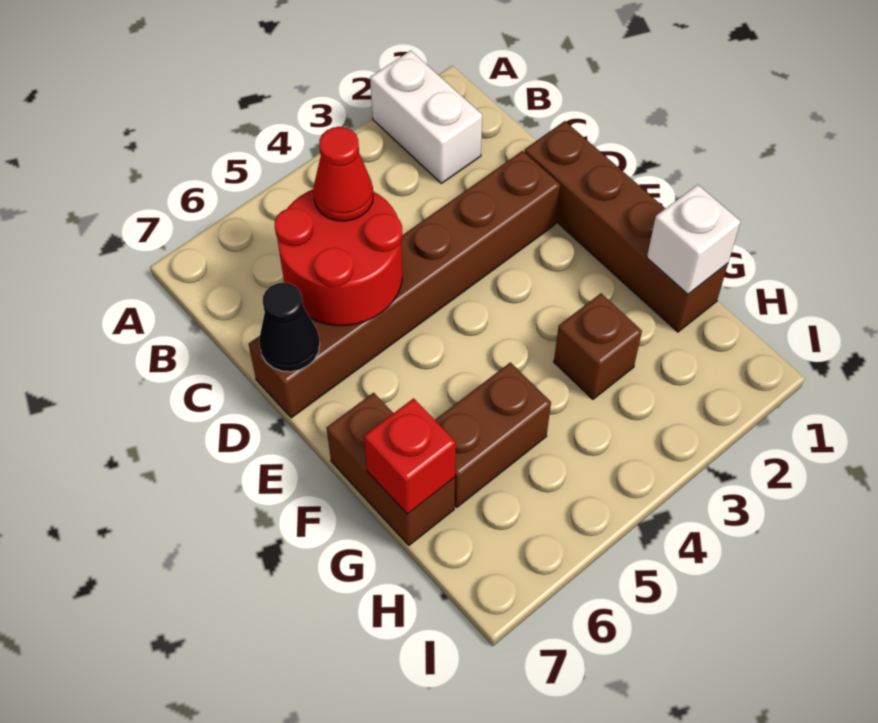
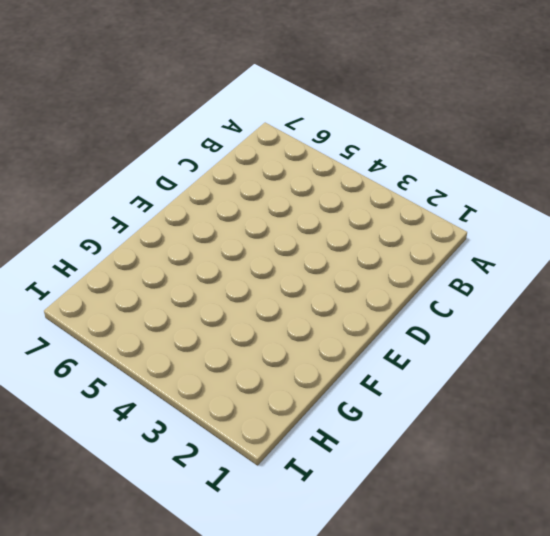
none -> white 1x2 brick [370,51,482,183]
none -> brown 1x4 brick [525,121,728,332]

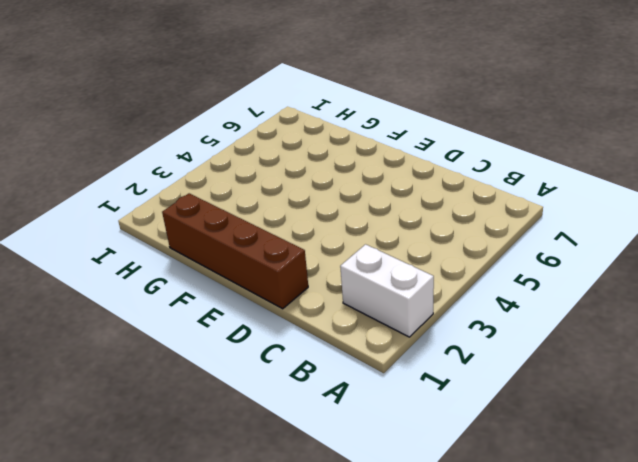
none -> brown 1x6 brick [249,151,560,418]
none -> brown 1x2 brick [327,393,455,545]

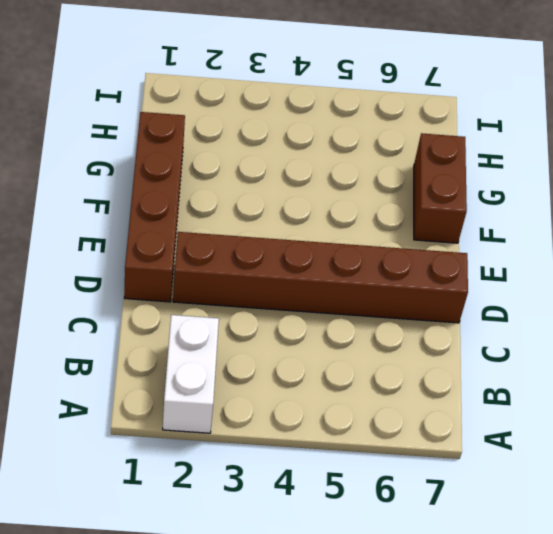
none -> brown 1x1 brick [554,293,642,399]
none -> brown 1x2 brick [435,362,551,507]

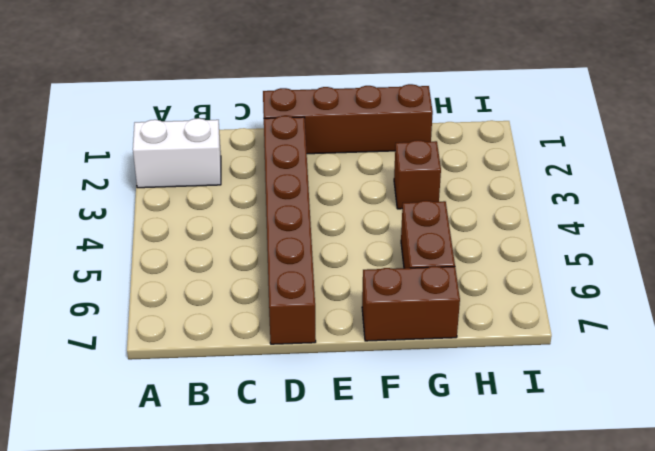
none -> red 2x2 round brick [275,190,402,325]
none -> black 1x1 cone [259,283,320,372]

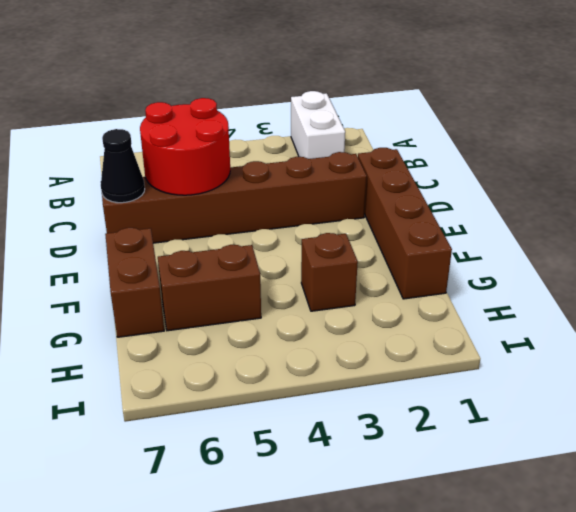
none -> white 1x1 brick [647,185,741,294]
none -> red 1x1 brick [364,398,456,514]

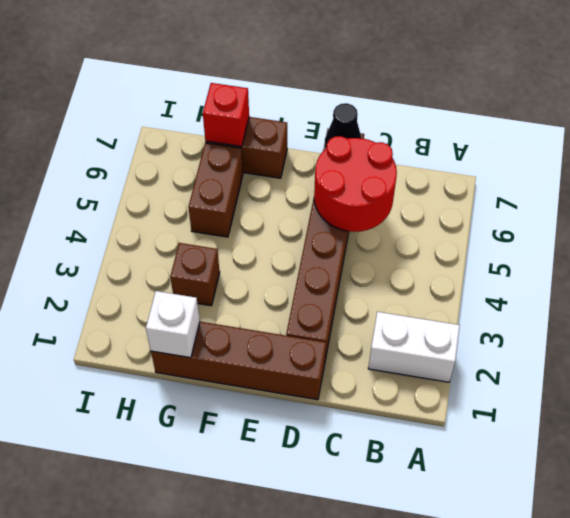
none -> red 1x1 cone [313,127,373,221]

